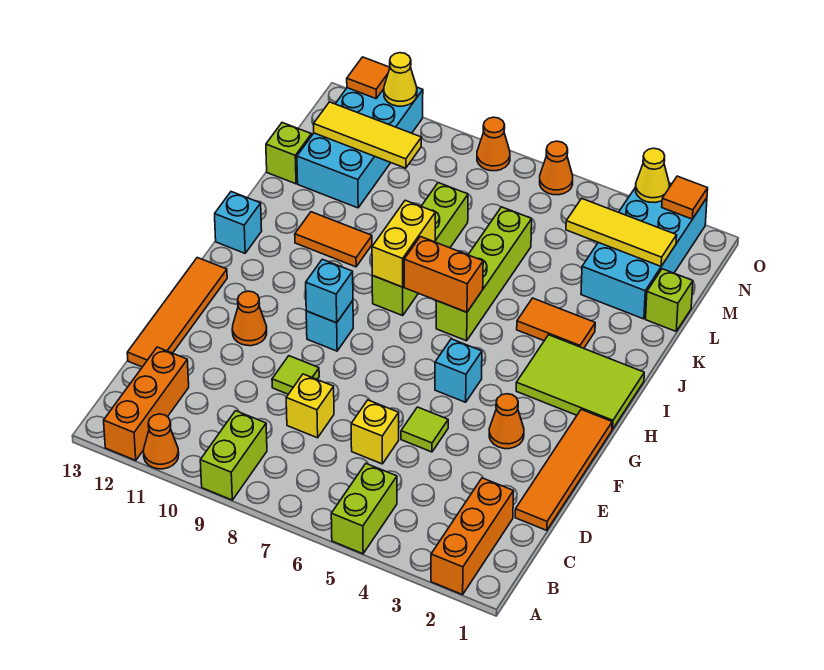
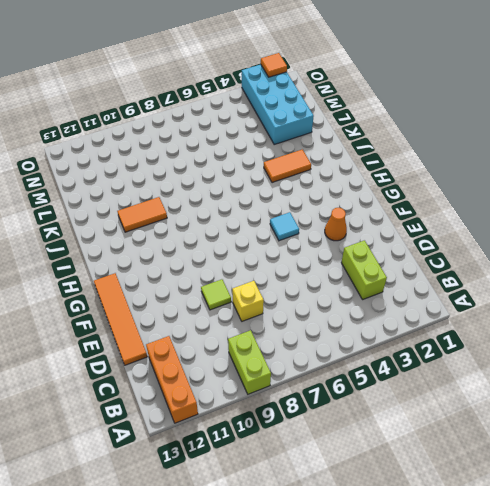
lime 1x2 brick [341,240,387,299] -> lime 1x2 brick moved to [331,464,397,554]
cyan 1x1 tile [270,212,299,241] -> cyan 1x1 brick [435,339,482,402]
none -> orange 1x3 brick [431,478,514,595]
none -> orange 1x1 cone [144,414,179,469]
none -> orange 1x4 tile [515,409,612,530]
none -> yellow 1x1 brick [351,400,399,464]

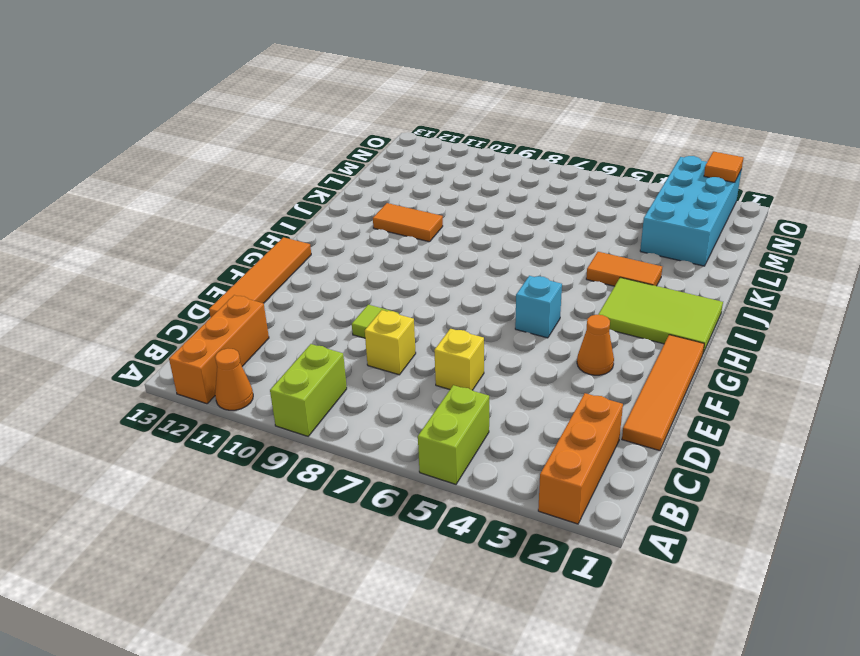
none -> lime 1x1 tile [401,407,448,452]
none -> orange 1x1 cone [232,291,267,346]
none -> cyan 1x1 brick [306,301,353,351]
none -> lime 1x4 brick [436,207,532,341]

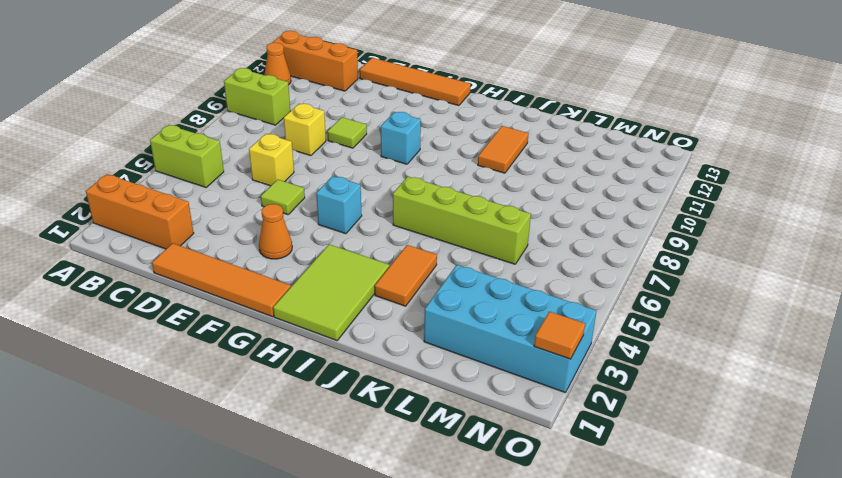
none -> orange 1x1 cone [232,291,267,346]
none -> lime 1x4 brick [372,183,468,315]
none -> cyan 1x1 brick [215,192,262,253]
none -> lime 1x1 brick [646,269,693,331]

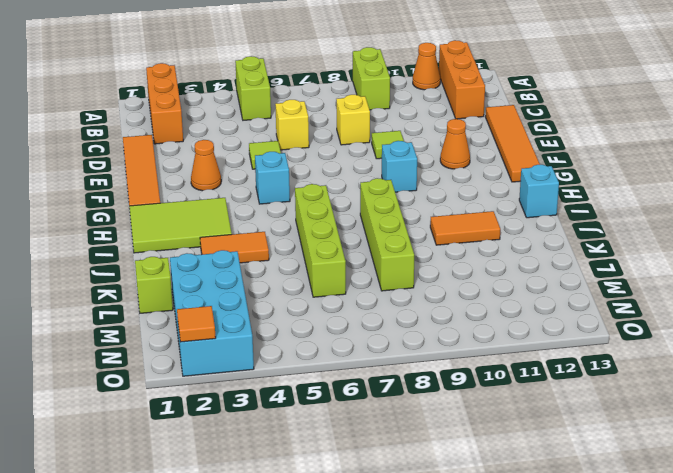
none -> cyan 2x4 brick [297,87,423,208]
none -> lime 1x1 brick [266,123,311,184]
none -> orange 1x1 cone [540,141,573,195]
none -> orange 1x1 cone [477,117,510,171]

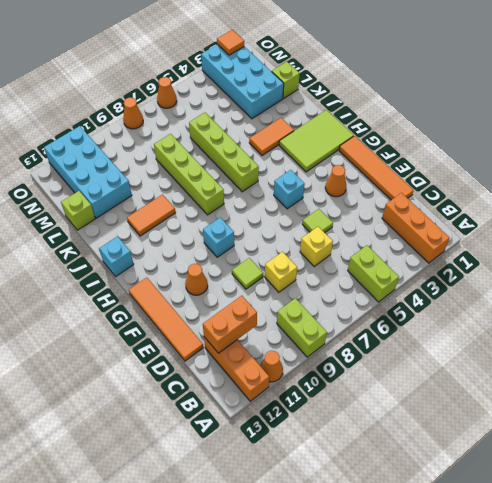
orange 1x2 brick [203,296,257,353] -> orange 1x2 brick moved to [404,237,483,312]
none -> cyan 1x1 brick [306,259,353,323]
none -> yellow 1x2 brick [372,200,435,287]
none -> yellow 1x3 tile [566,199,677,266]
none -> yellow 1x3 tile [314,102,422,168]

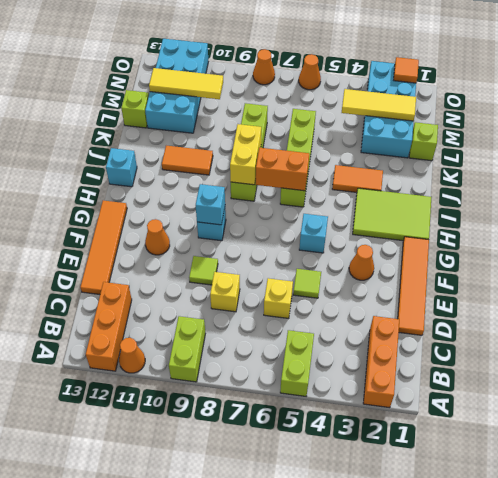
none -> yellow 1x1 cone [636,148,669,202]
none -> yellow 1x1 cone [384,53,417,106]
none -> orange 1x1 tile [347,57,390,99]

